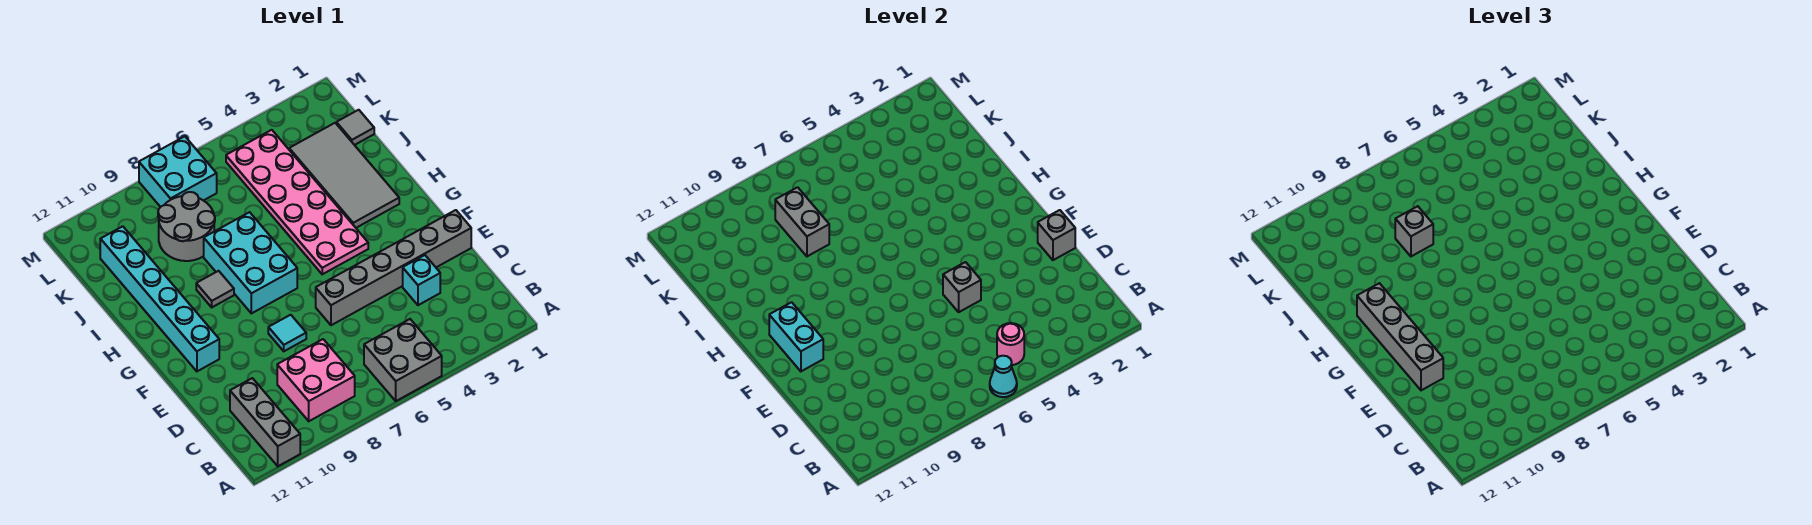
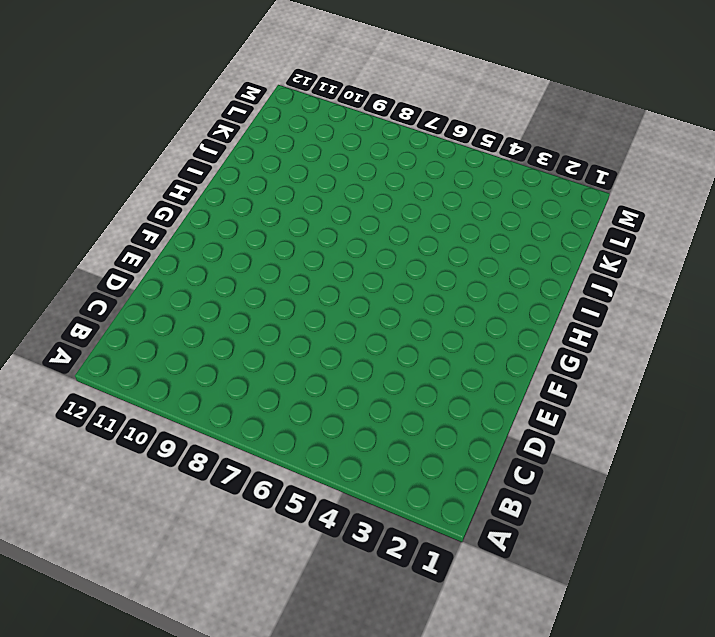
none -> grey 2x2 brick [364,319,442,401]
none -> grey 1x3 brick [230,378,300,466]
none -> pink 2x2 brick [277,339,355,421]

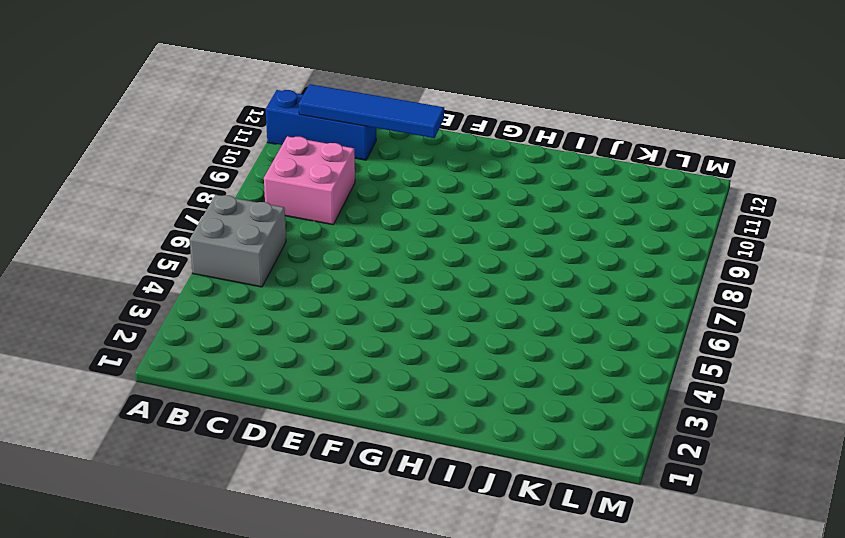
blue 1x3 brick [266,90,376,160] -> grey 1x3 brick [230,378,300,466]
blue 1x4 tile [299,84,444,138] -> none
none -> cyan 1x1 brick [403,255,440,305]
none -> grey 1x6 brick [316,210,471,325]
none -> cyan 1x1 tile [268,315,306,351]

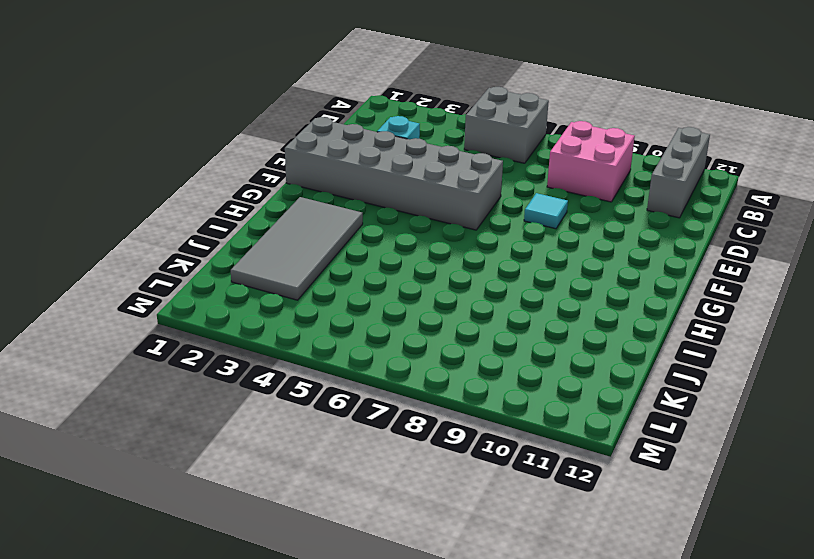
grey 2x6 brick [285,117,503,230] -> grey 1x6 brick [316,210,471,325]
none -> cyan 1x6 brick [100,226,219,371]
none -> pink 2x6 plate [226,130,368,274]
none -> cyan 2x3 brick [204,212,297,313]

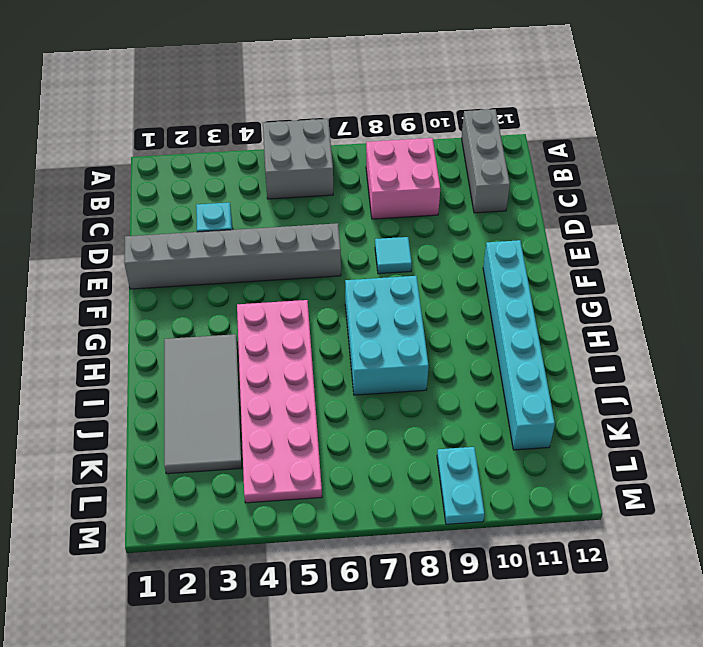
cyan 1x2 plate [437,447,485,524] -> none
none -> grey 1x1 tile [196,271,234,307]
none -> grey 2x2 round brick [158,192,215,261]
none -> grey 1x1 tile [336,110,374,145]

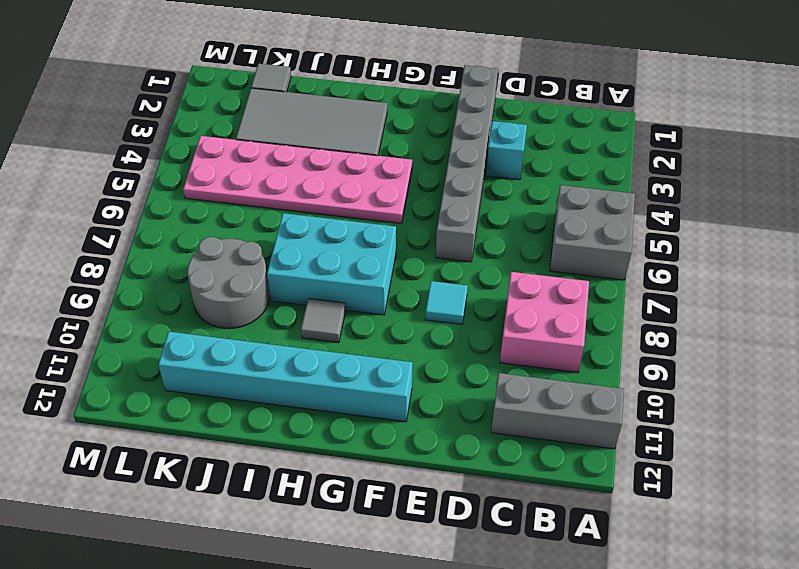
none -> cyan 2x2 brick [139,136,217,207]
none -> cyan 1x1 cone [990,356,1017,397]
none -> pink 1x1 round brick [997,323,1024,365]

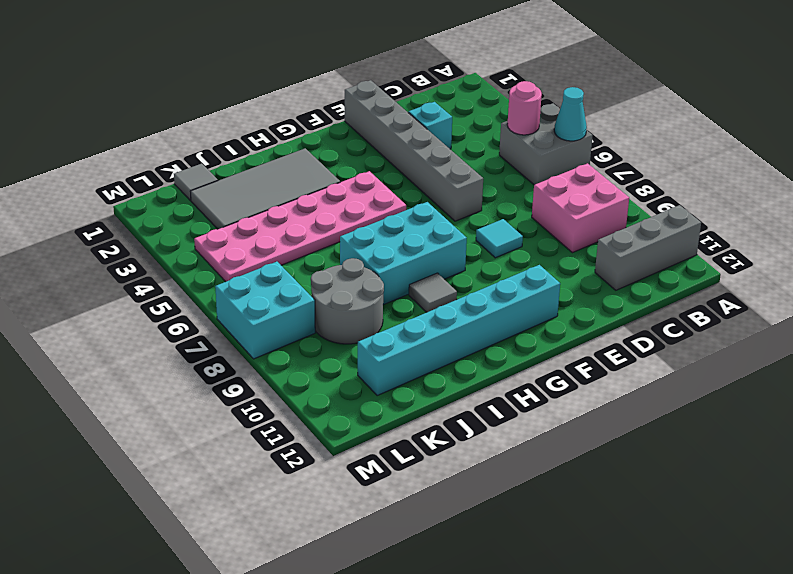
none -> grey 1x1 brick [1038,210,1075,260]
none -> grey 1x1 brick [943,262,981,312]
none -> cyan 1x2 brick [769,302,823,371]

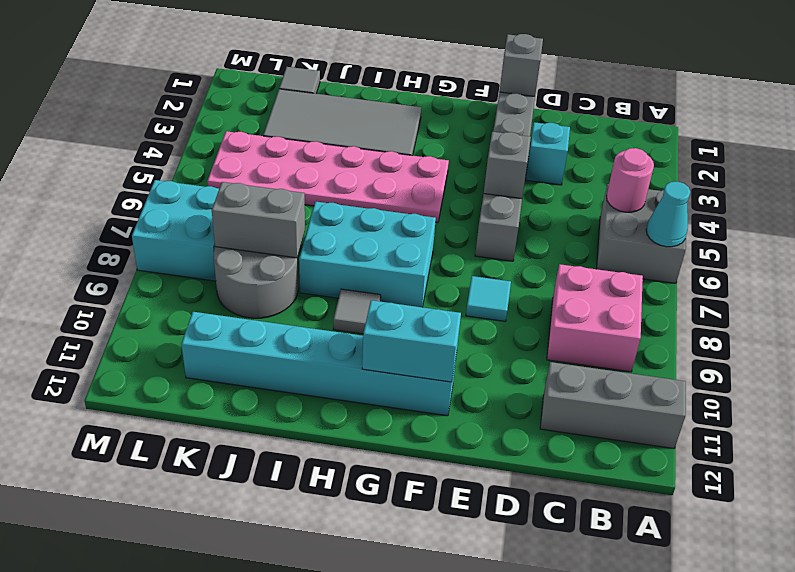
none -> grey 1x4 brick [1357,283,1443,390]
none -> grey 1x1 brick [1395,206,1433,256]

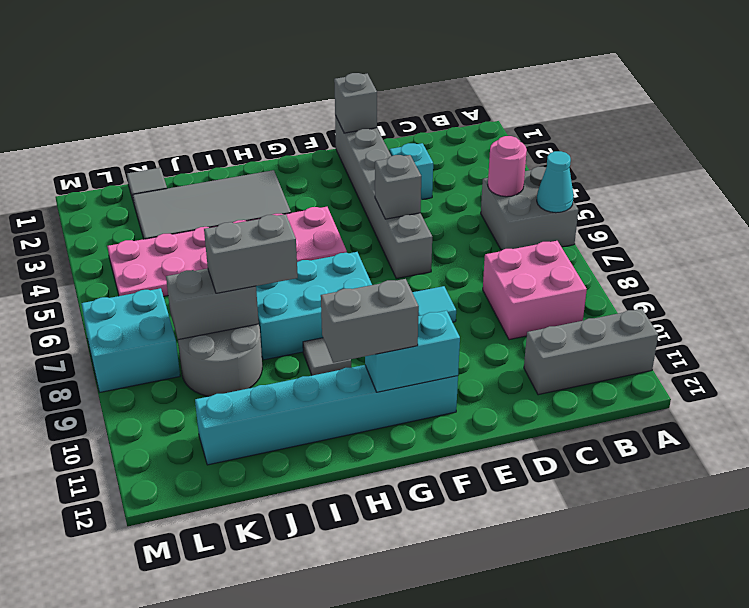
grey 1x2 brick [321,279,419,363] -> grey 1x4 brick [1357,283,1443,390]
grey 1x2 brick [204,214,298,293] -> grey 1x1 brick [1395,206,1433,256]

